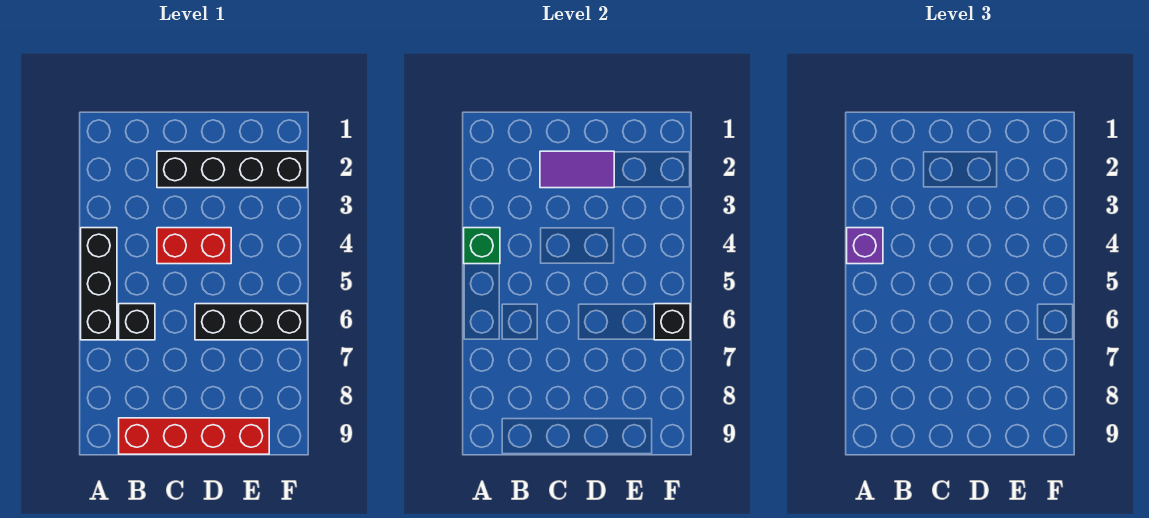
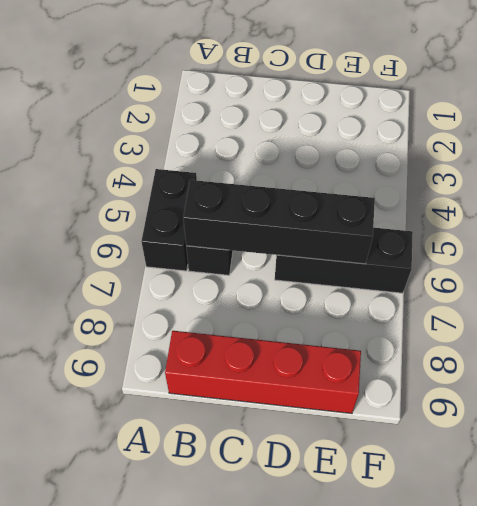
black 1x2 brick [141,169,197,271] -> black 1x3 brick [81,228,117,340]
black 1x4 brick [183,180,375,264] -> black 1x4 brick moved to [157,151,307,188]
none -> red 1x2 brick [157,228,231,264]
none -> green 1x1 brick [464,228,500,264]

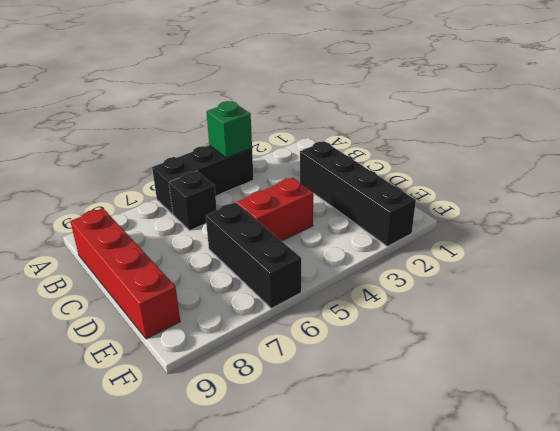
red 1x2 brick [237,178,313,241] -> red 1x2 brick turned to [157,228,231,264]
none -> purple 1x2 tile [540,151,614,188]
none -> black 1x1 brick [654,304,690,340]

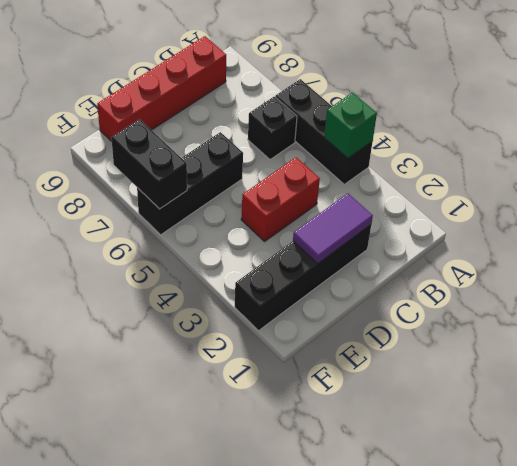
black 1x2 brick [111,119,187,209] -> black 1x1 brick [654,304,690,340]
none -> purple 1x1 brick [847,228,883,264]

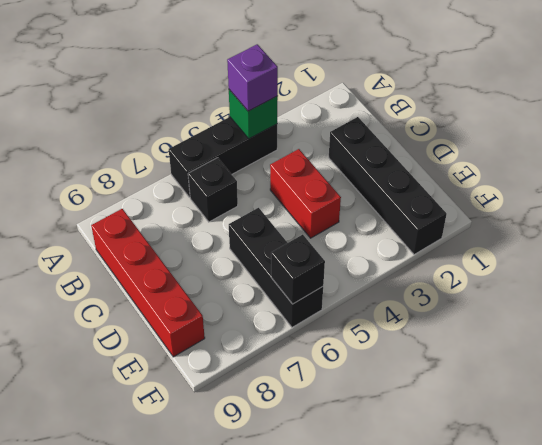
none -> purple 1x2 tile [540,151,614,188]

